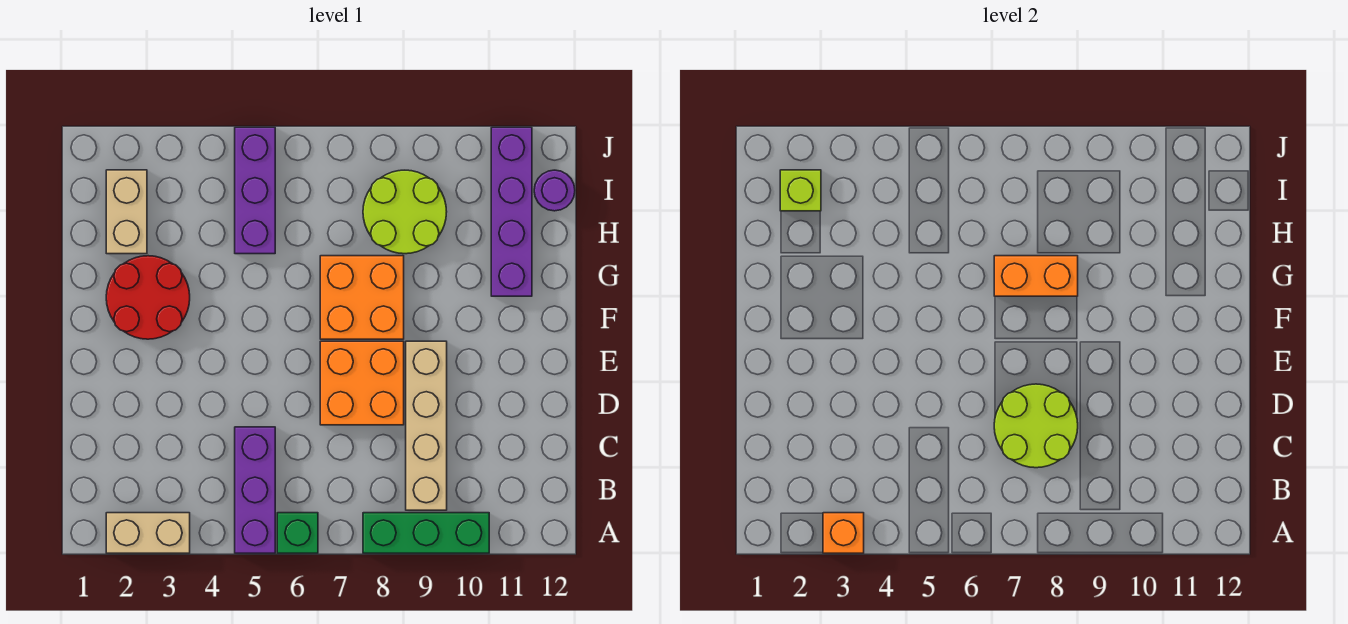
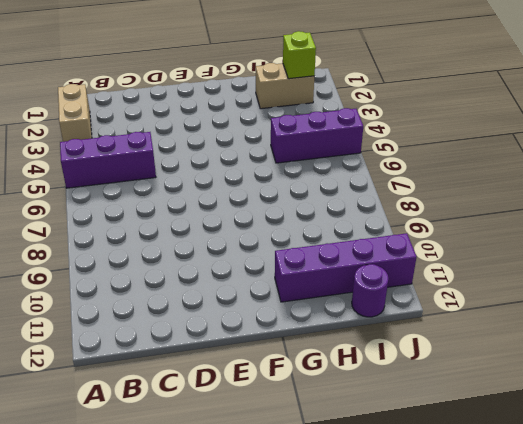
none -> green 1x1 brick [277,513,318,553]
none -> green 1x3 brick [363,513,489,553]
none -> tan 1x4 brick [406,341,447,510]

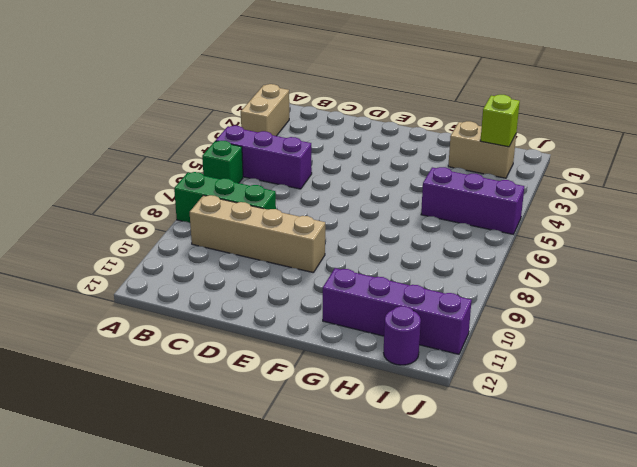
green 1x3 brick [174,172,276,223] -> green 1x3 brick turned to [363,513,489,553]
none -> orange 2x2 brick [320,341,404,425]
none -> red 2x2 round brick [106,256,190,339]
none -> orange 2x2 brick [320,256,404,339]

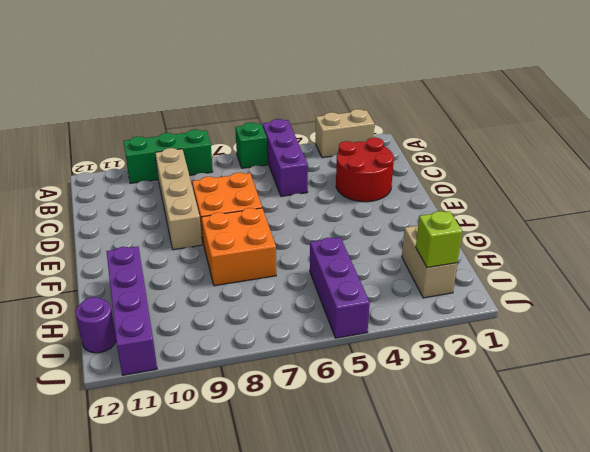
red 2x2 round brick [336,138,394,202] -> red 2x2 round brick moved to [106,256,190,339]
none -> lime 2x2 round brick [363,170,447,254]
none -> orange 1x1 brick [823,513,864,553]
none -> lime 2x2 round brick [994,384,1078,468]

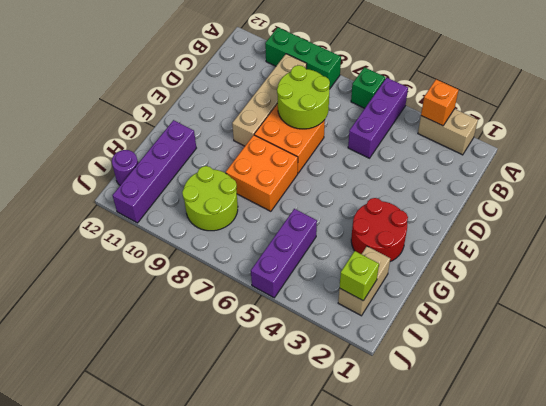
none -> orange 1x2 brick [994,256,1078,296]

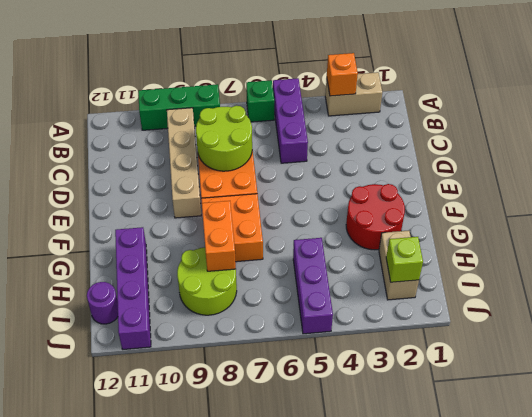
orange 1x2 brick [202,201,236,271] -> orange 1x2 brick turned to [994,256,1078,296]

